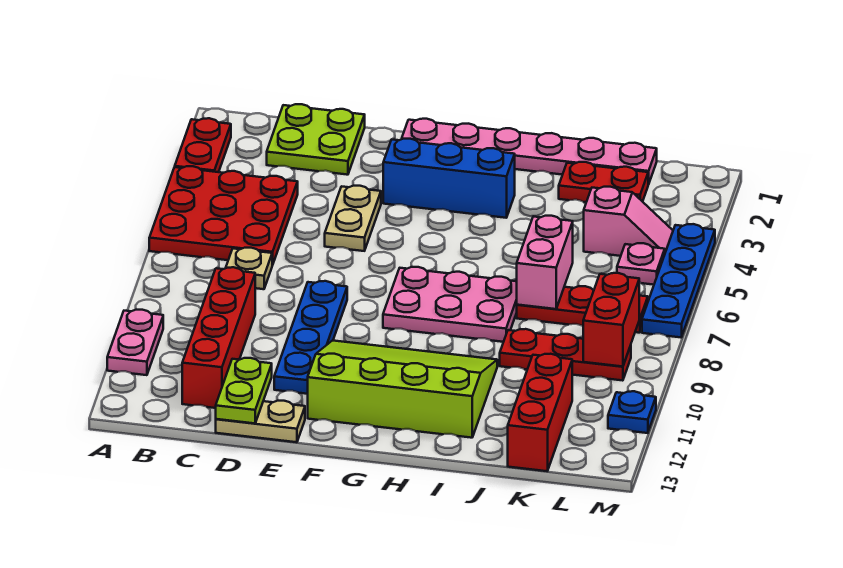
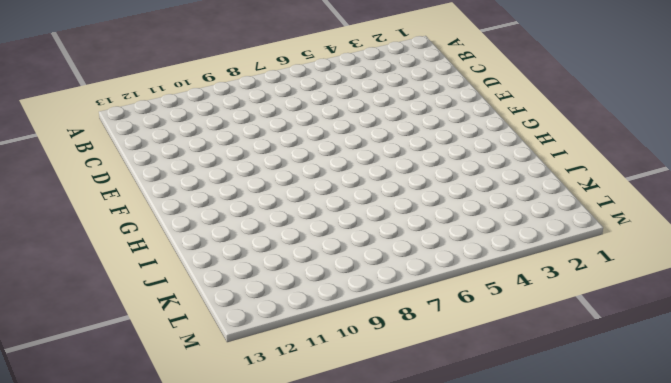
none -> red 1x2 plate [175,118,231,172]
none -> red 3x3 plate [149,166,298,265]
none -> pink 1x2 plate [107,310,163,375]

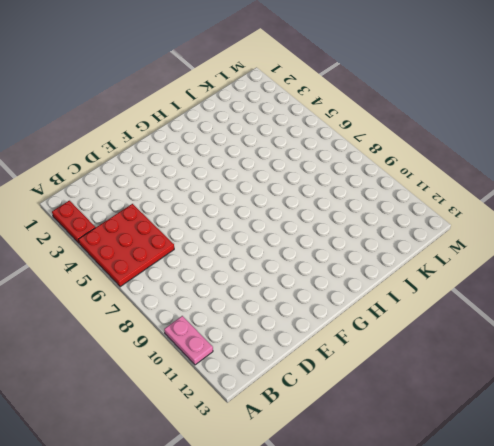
none -> lime 2x2 plate [267,104,365,175]
none -> tan 1x1 plate [226,248,272,289]
none -> red 1x4 brick [182,267,255,408]

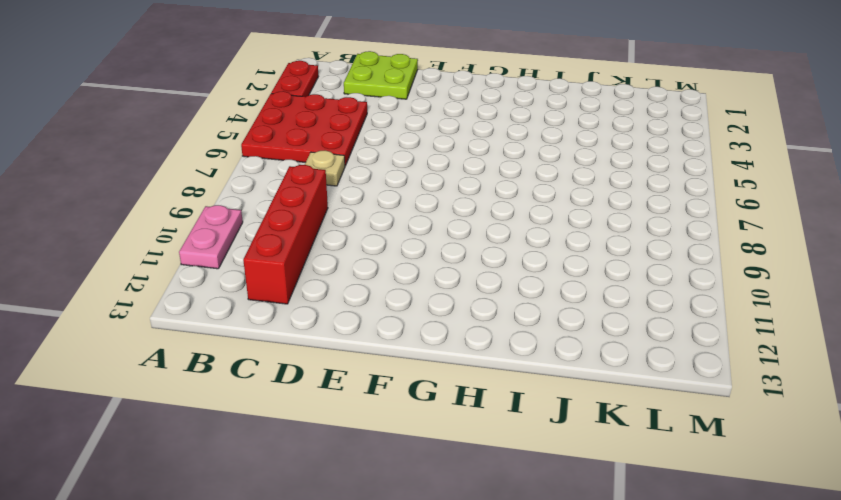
none -> tan 1x2 plate [216,401,305,442]
none -> tan 1x2 plate [325,186,381,251]
none -> blue 1x4 plate [274,281,347,394]

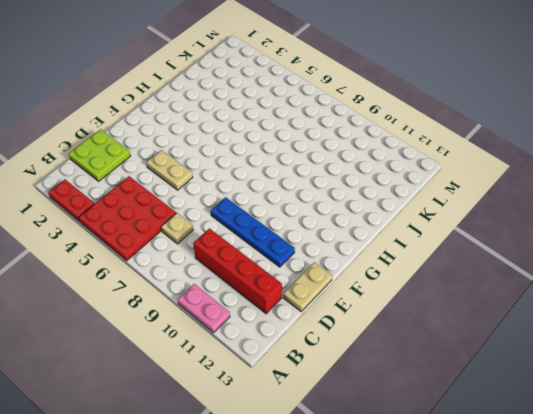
none -> pink 1x6 plate [402,119,657,184]
none -> blue 1x3 brick [383,139,515,218]
none -> lime 3x4 slope [308,341,497,438]

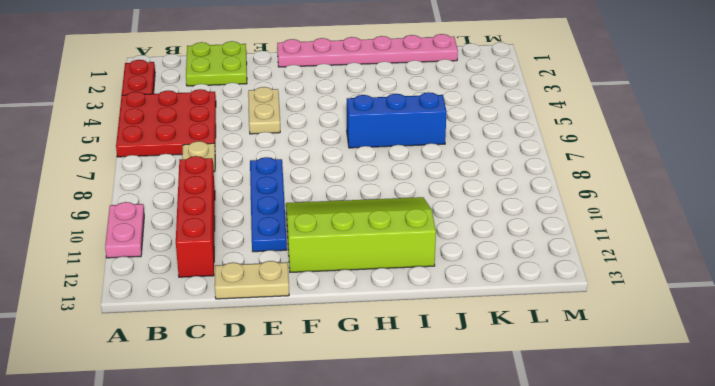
blue 1x3 brick [347,92,446,148] -> blue 1x3 brick moved to [383,139,515,218]
none -> pink 2x3 plate [383,267,517,342]
none -> red 1x2 plate [559,162,648,202]
none -> red 1x3 plate [517,286,648,333]

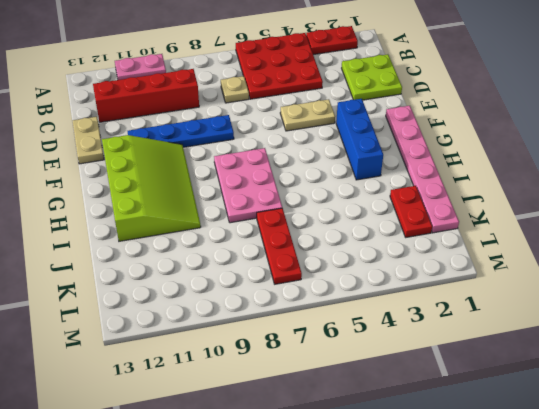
none -> red 1x3 plate [500,329,631,381]
none -> pink 1x2 slope [584,187,673,256]
none -> red 1x3 brick [508,354,572,471]

